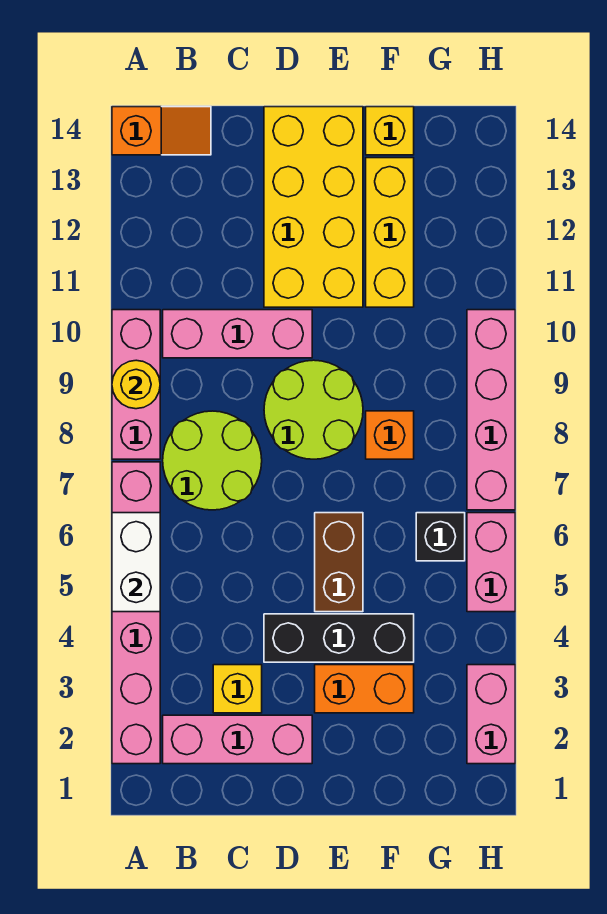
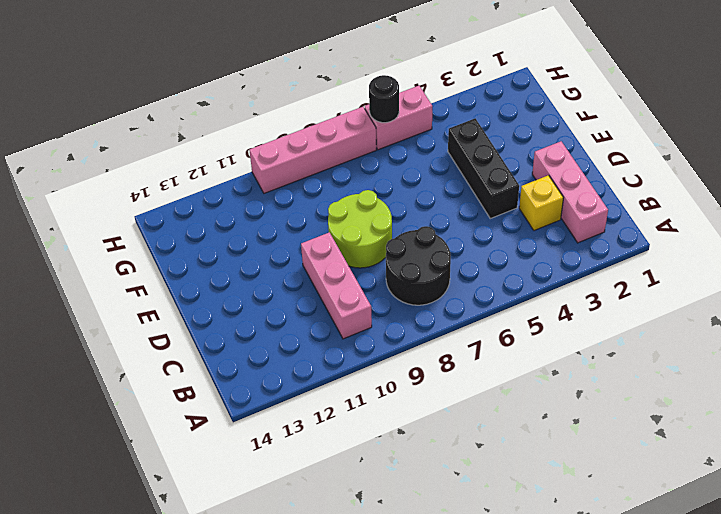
black 2x2 round brick [386,226,451,305] -> lime 2x2 round brick [163,411,262,510]
black 1x1 round brick [369,75,399,123] -> none
none -> pink 1x6 brick [112,462,160,764]
none -> pink 1x3 brick [112,310,160,459]
none -> orange 1x2 slope [112,107,211,155]

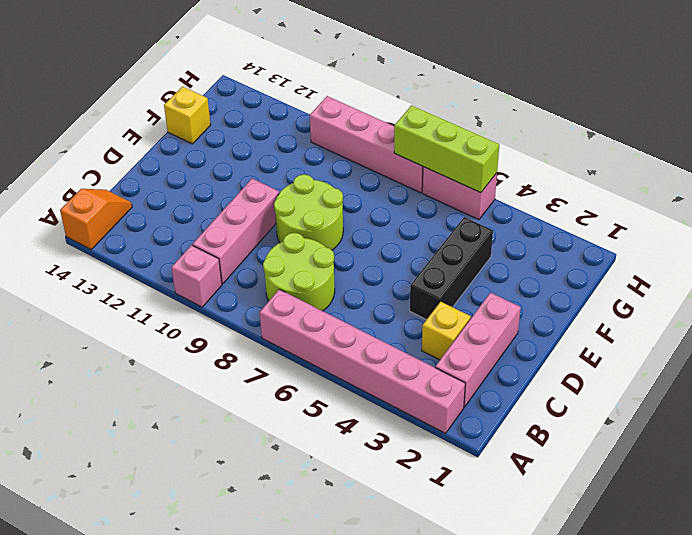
pink 1x1 brick [171,245,222,307] -> pink 1x3 brick [112,310,160,459]
lime 1x3 brick [394,105,499,193] -> none
none -> yellow 2x4 brick [264,107,363,307]
none -> orange 1x2 brick [315,665,414,713]
none -> brown 1x2 brick [315,513,363,612]

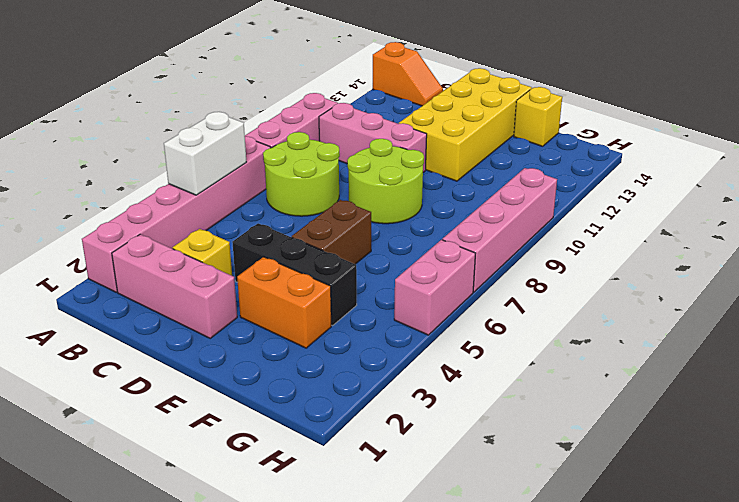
none -> orange 1x1 brick [366,411,414,459]
none -> yellow 1x3 brick [366,158,414,307]
none -> black 1x1 brick [416,513,465,561]

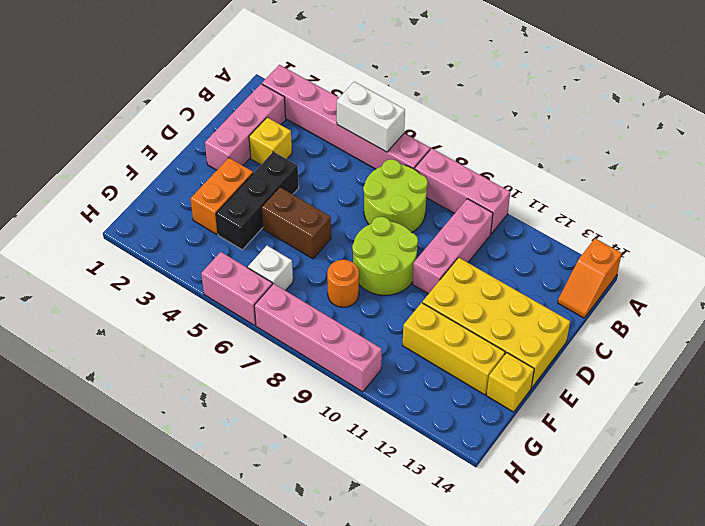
orange 1x1 round brick [327,260,359,307] -> orange 1x1 brick [366,411,414,459]
white 1x1 brick [248,246,293,291] -> black 1x1 brick [416,513,465,561]
none -> pink 1x2 brick [467,665,515,764]
none -> yellow 1x1 round brick [112,360,160,409]

